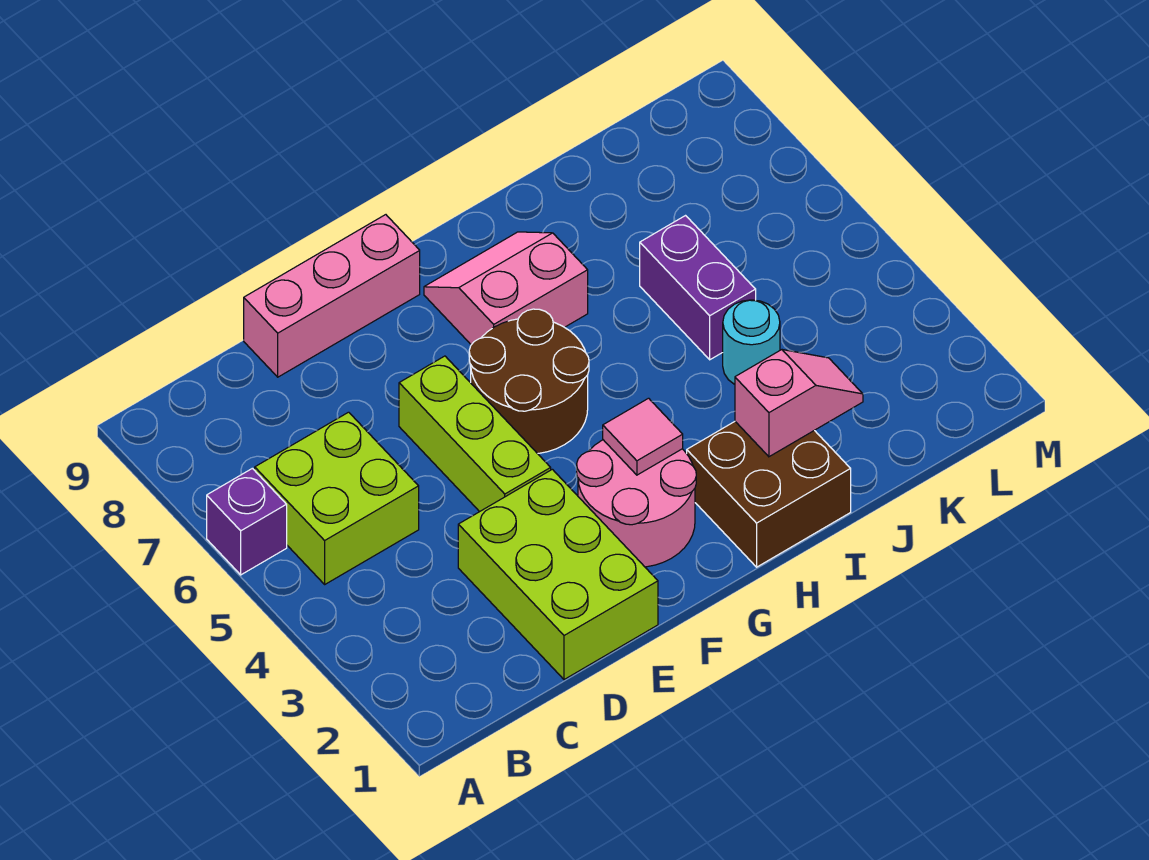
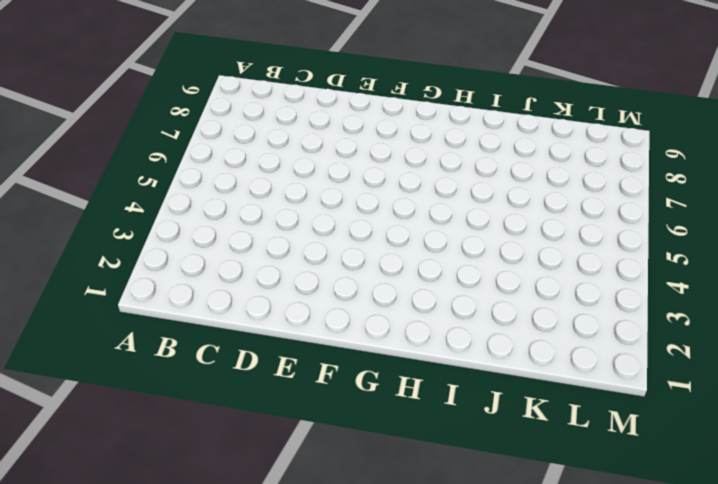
none -> purple 1x1 brick [207,468,287,575]
none -> lime 2x2 brick [255,412,419,584]
none -> lime 2x3 brick [458,469,658,680]

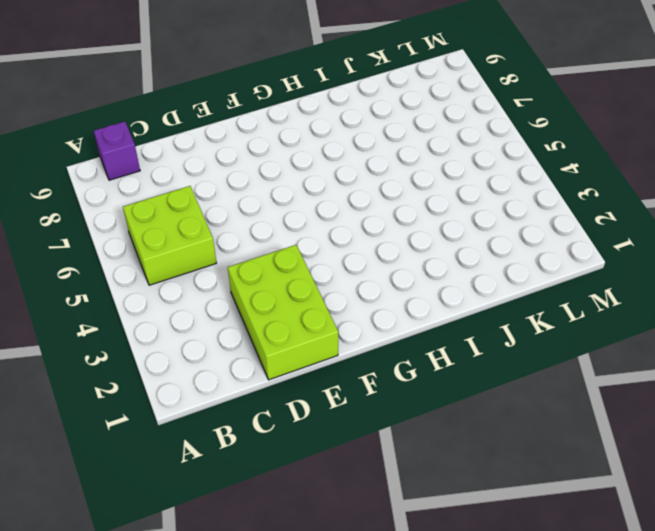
purple 1x1 brick [94,122,140,180] -> purple 1x1 brick moved to [207,468,287,575]
none -> pink 1x3 brick [244,215,420,377]
none -> lime 1x3 brick [399,356,551,512]
none -> pink 2x2 round brick [577,440,696,567]

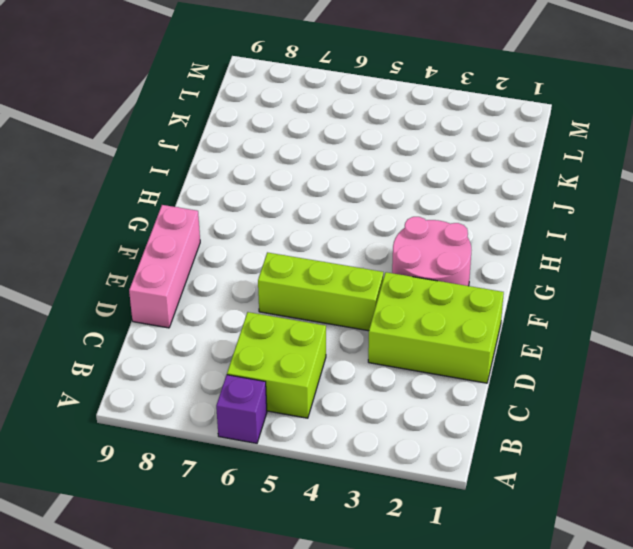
none -> brown 2x2 round brick [469,309,589,454]
none -> pink 2x2 slope [424,232,588,345]
none -> brown 2x2 brick [687,422,851,567]

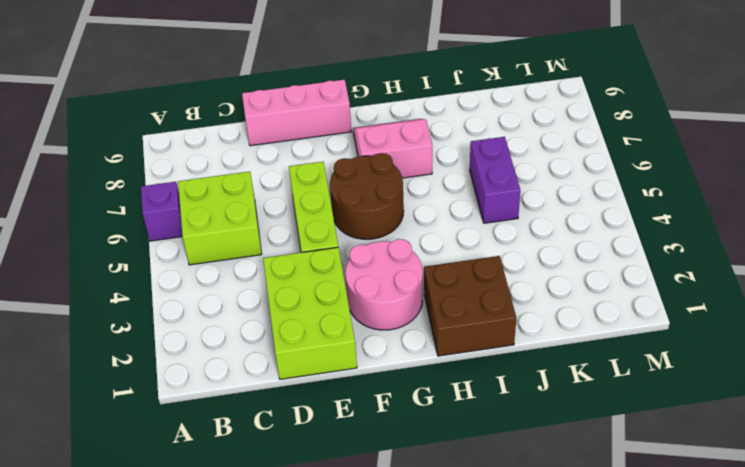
none -> cyan 1x1 round brick [723,300,780,384]
none -> pink 1x1 tile [603,398,683,475]
none -> pink 1x2 slope [735,350,863,457]

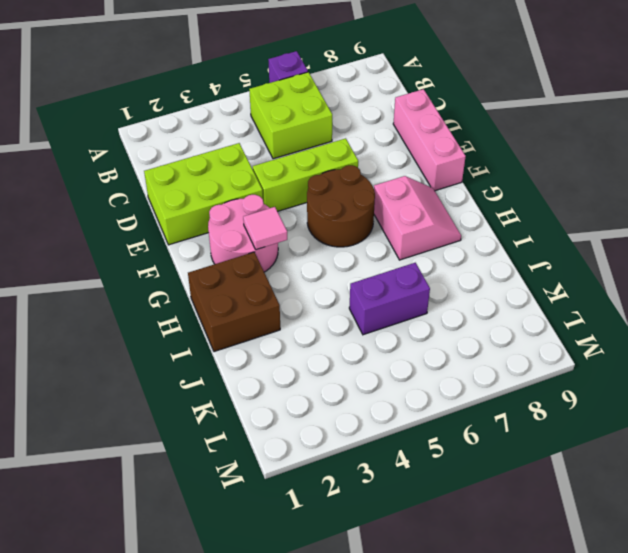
none -> cyan 1x1 round brick [723,300,780,384]
none -> pink 1x2 slope [735,350,863,457]

